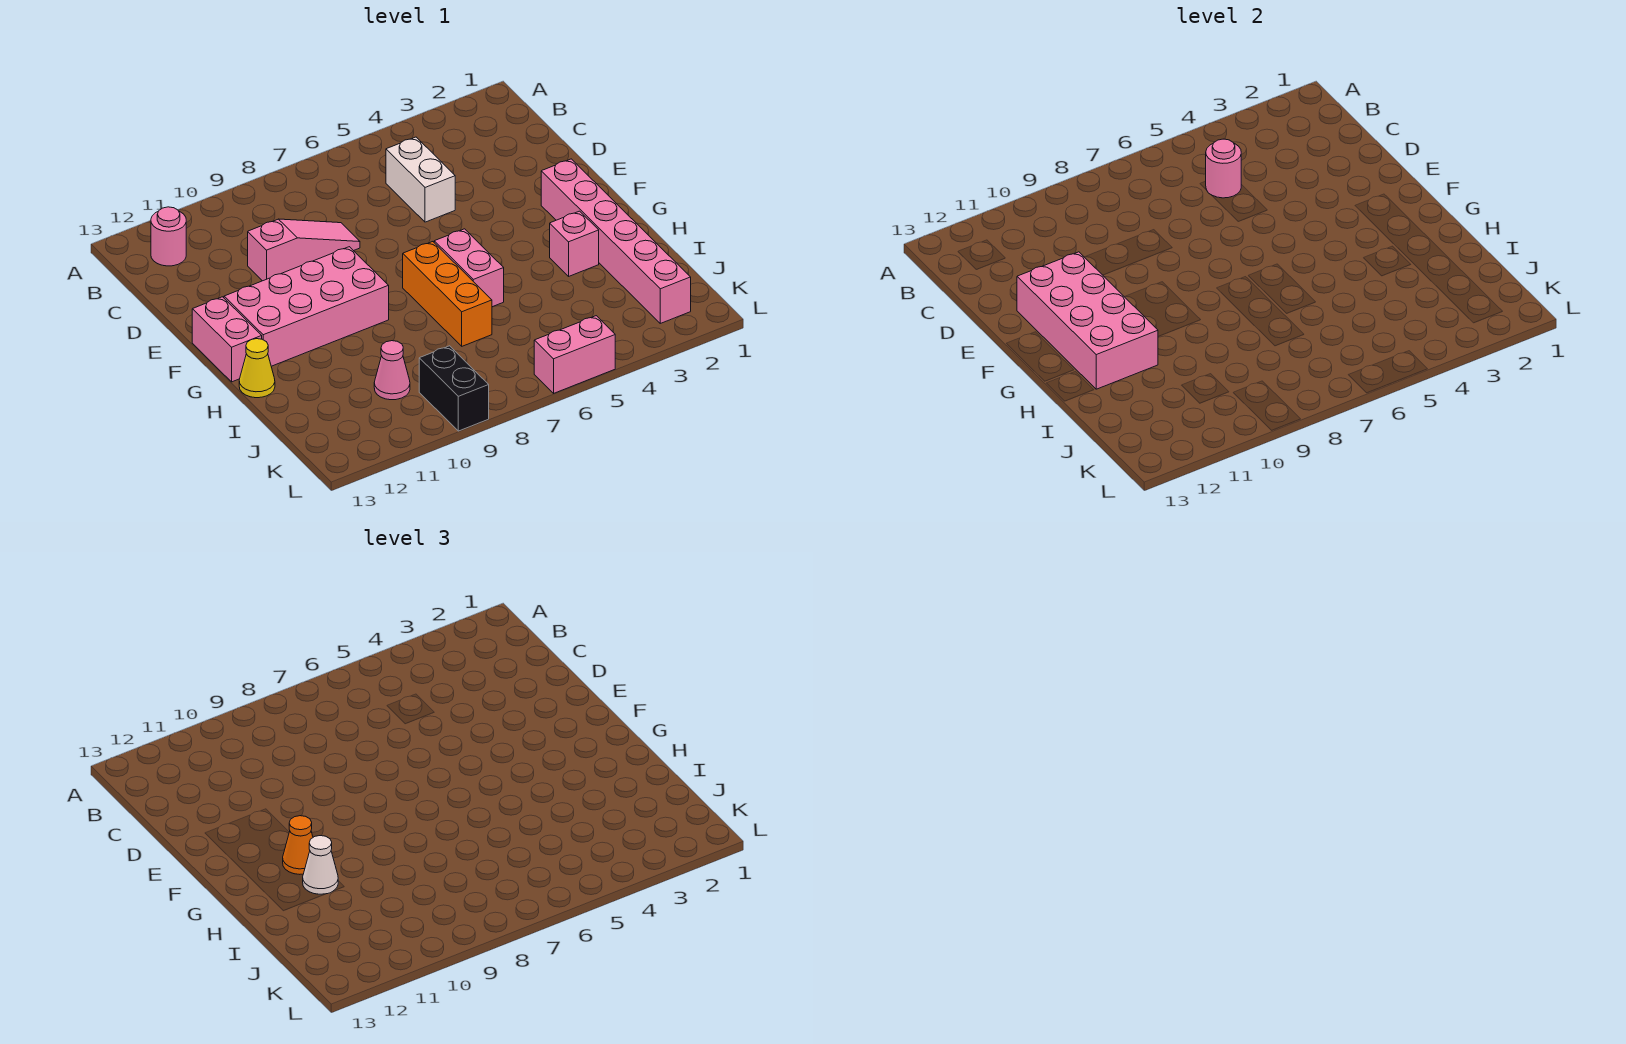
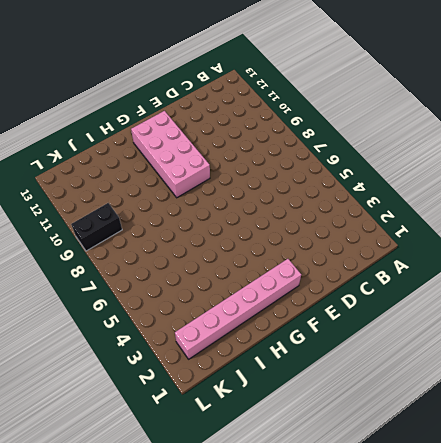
none -> pink 1x1 round brick [151,207,186,266]
none -> white 1x2 brick [386,137,455,222]
none -> pink 1x3 slope [248,219,360,281]

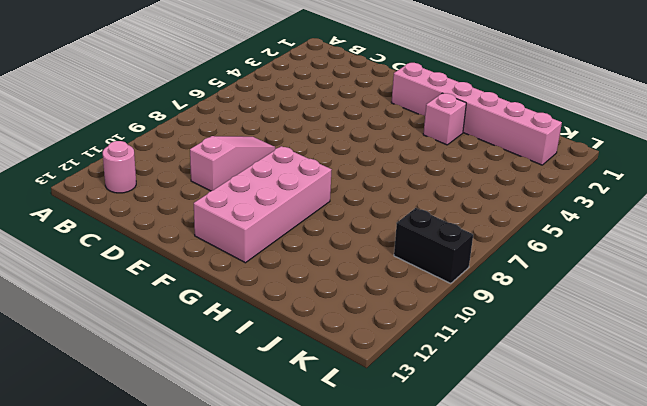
none -> white 1x2 brick [386,137,455,222]
none -> pink 1x2 brick [192,297,262,382]
none -> pink 1x2 brick [434,229,504,307]

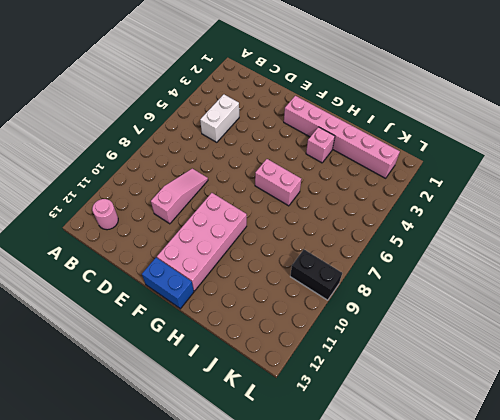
white 1x2 brick [200,94,239,142] -> white 1x2 brick turned to [386,137,455,222]
blue 1x2 brick [142,258,194,309] -> pink 1x2 brick [192,297,262,382]
none -> orange 1x3 brick [403,242,492,346]
none -> yellow 1x1 cone [239,339,275,398]
none -> pink 1x1 cone [374,341,410,400]

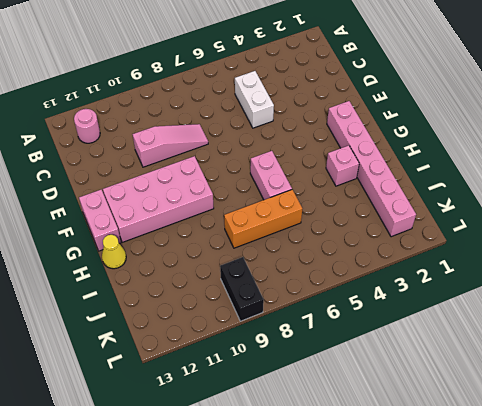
orange 1x3 brick [224,190,302,248] -> orange 1x3 brick turned to [403,242,492,346]
none -> pink 1x1 cone [374,341,410,400]
none -> pink 1x2 brick [534,316,615,393]
none -> pink 1x1 round brick [1206,139,1241,198]

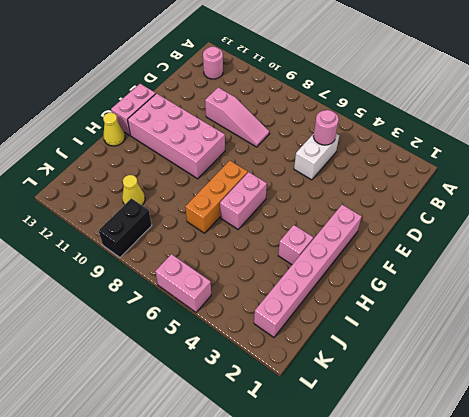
yellow 1x1 cone [122,175,145,205] -> pink 1x1 cone [374,341,410,400]
none -> pink 2x4 brick [1017,252,1158,389]
none -> orange 1x1 cone [283,816,313,874]
none -> white 1x1 cone [303,836,338,894]

